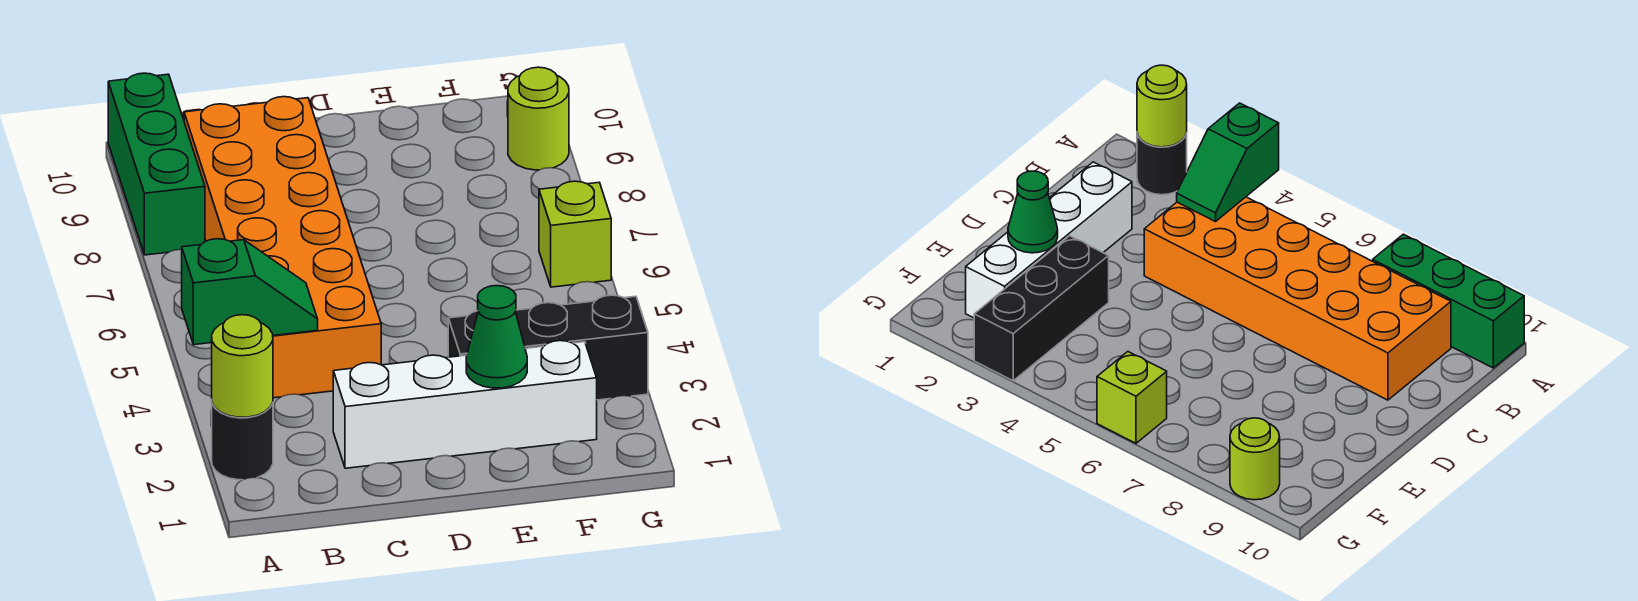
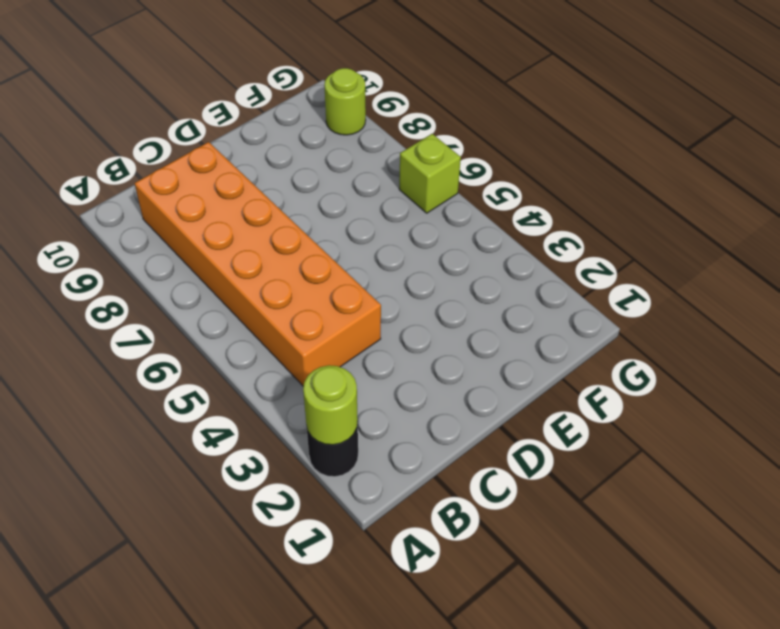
none -> green 1x3 brick [108,73,205,255]
none -> white 1x4 brick [333,341,597,468]

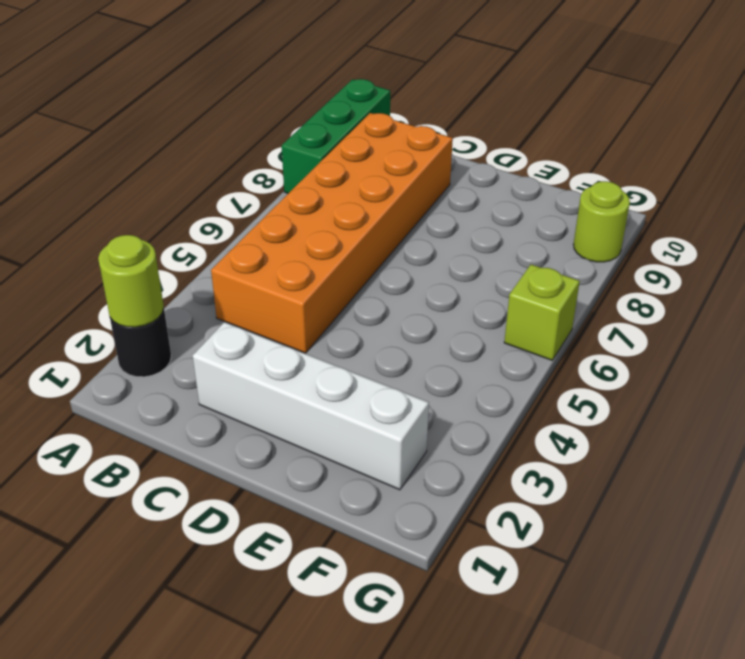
none -> black 1x3 brick [448,295,648,400]
none -> green 1x2 slope [182,239,318,345]

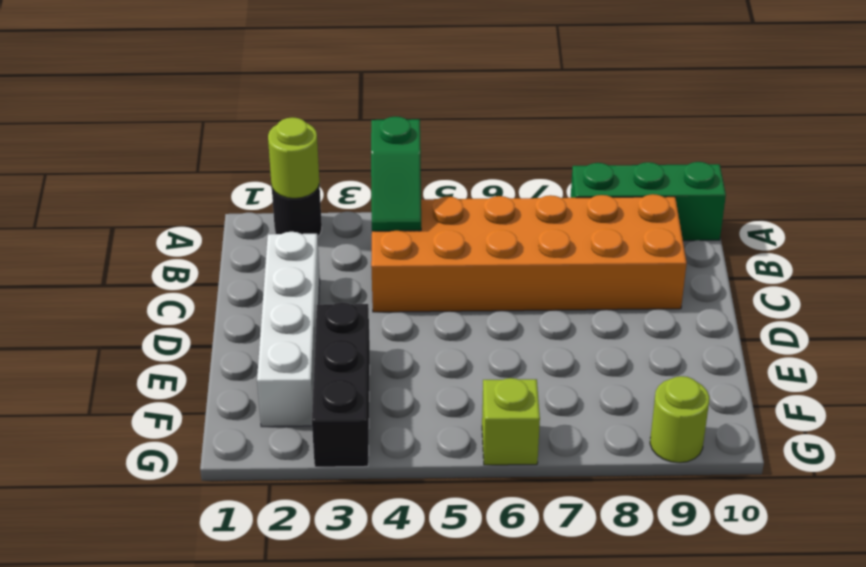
none -> green 1x1 cone [466,286,527,388]

